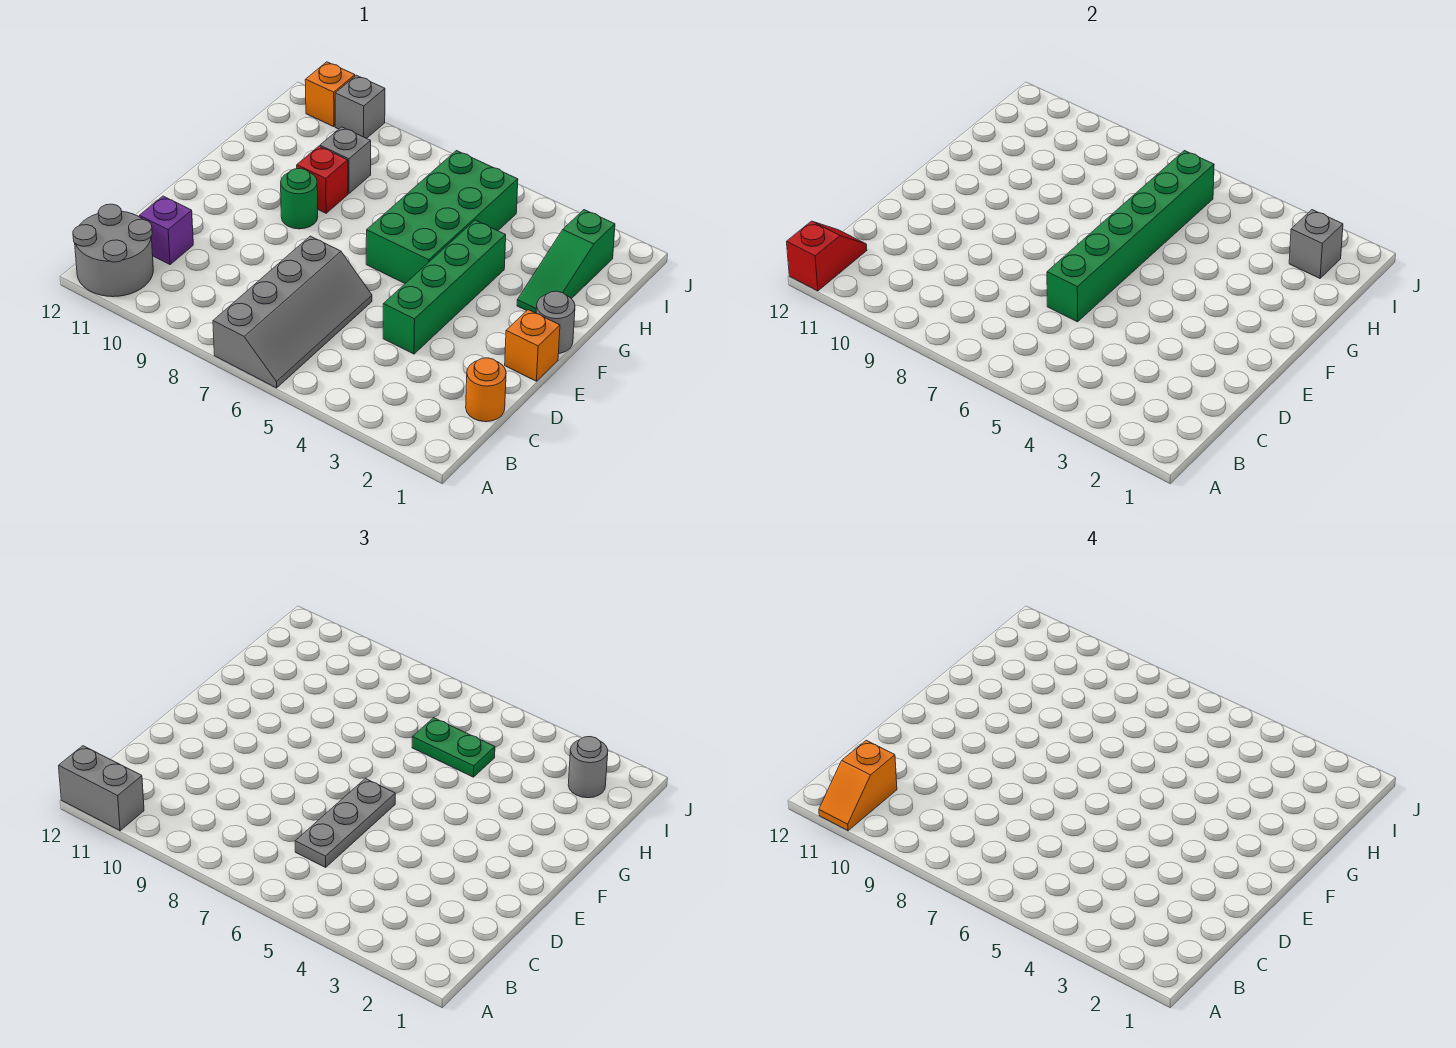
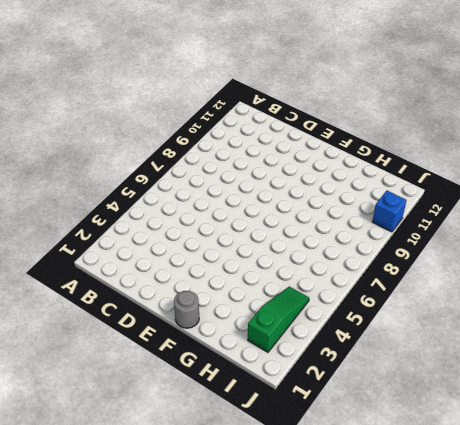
green 1x3 slope [248,286,309,352] -> green 1x3 slope turned to [517,210,615,313]
blue 1x1 brick [372,191,406,232] -> grey 1x1 brick [335,75,385,138]
none -> grey 2x4 slope [213,236,372,388]
none -> grey 2x2 round brick [73,204,153,297]
none -> orange 1x1 round brick [466,358,506,422]

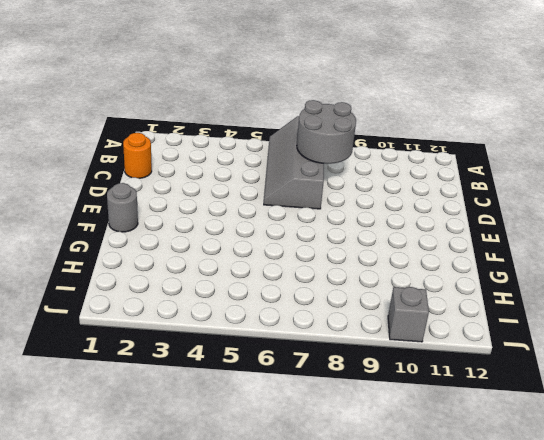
grey 2x2 round brick [297,100,356,164] -> grey 2x2 round brick moved to [73,204,153,297]
none -> purple 1x1 brick [139,196,193,265]
none -> green 1x4 brick [383,220,506,354]
none -> orange 1x1 brick [505,310,560,381]

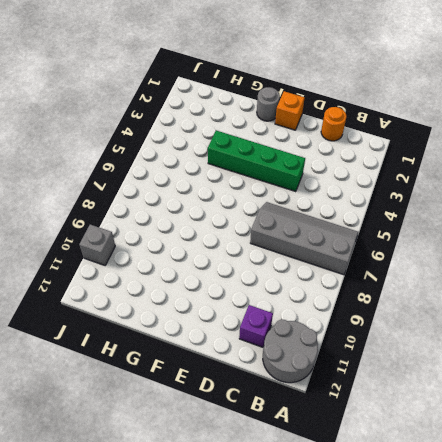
none -> green 2x4 brick [366,151,518,283]
none -> green 1x1 round brick [281,168,318,229]
none -> green 1x3 slope [517,210,615,313]

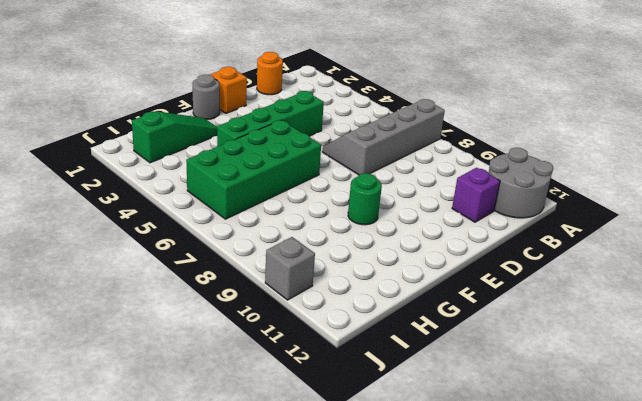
none -> red 1x1 brick [297,146,348,213]
none -> grey 1x1 brick [320,127,371,193]
none -> orange 1x1 brick [305,62,355,127]

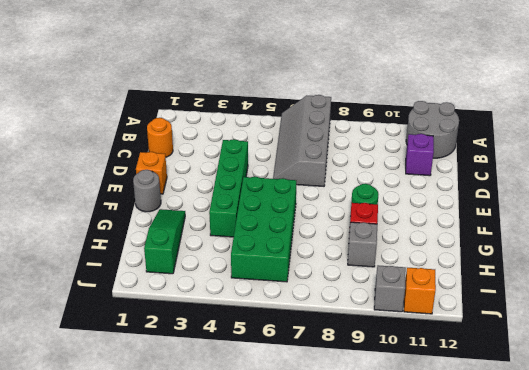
none -> red 1x2 slope [787,221,867,291]
none -> green 1x6 brick [1047,151,1214,322]
none -> grey 1x1 brick [1289,210,1343,278]

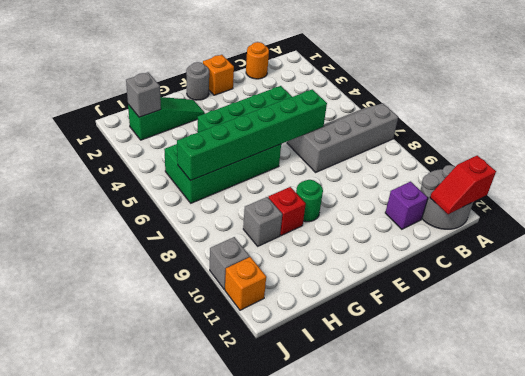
none -> grey 1x2 brick [59,746,144,831]
none -> grey 1x3 plate [295,779,395,867]
none -> green 1x2 plate [412,718,495,777]

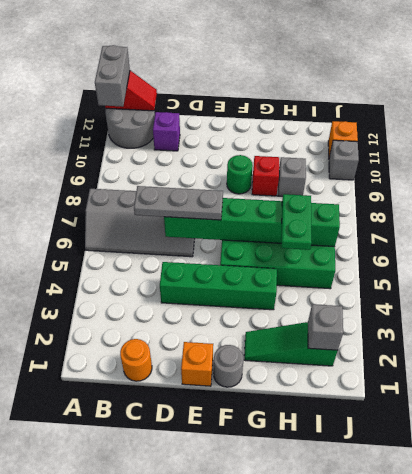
none -> grey 1x1 round brick [568,737,608,798]
none -> orange 1x2 slope [819,740,897,831]

